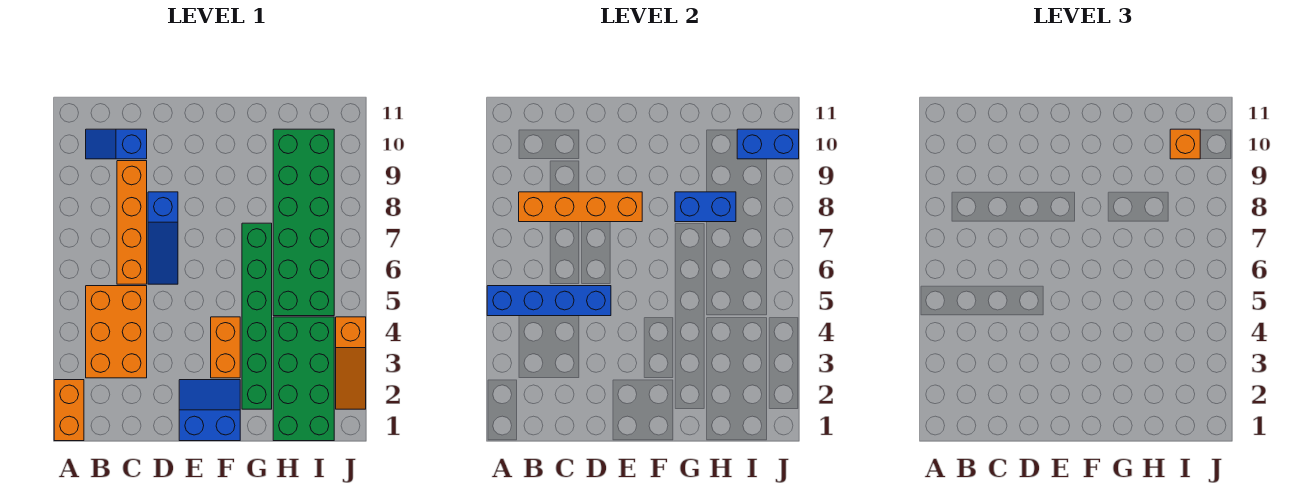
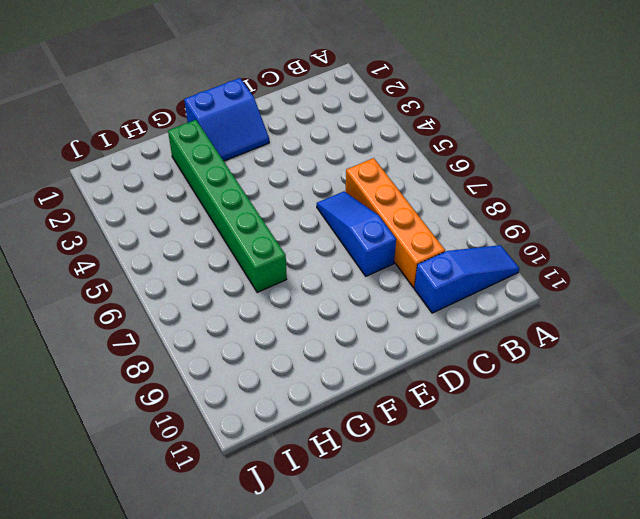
blue 1x3 slope [414,245,519,313] -> blue 1x2 slope [86,129,147,159]
none -> orange 1x2 brick [54,380,84,441]
none -> orange 2x3 brick [86,286,147,378]
none -> orange 1x2 brick [211,317,240,378]

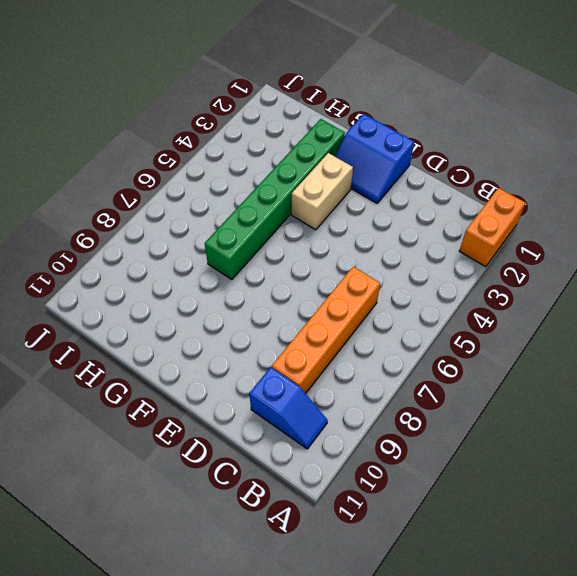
tan 1x2 brick [292,153,353,230] -> orange 1x2 brick [211,317,240,378]
none -> orange 2x3 brick [86,286,147,378]
none -> blue 1x3 slope [148,192,178,284]
none -> green 2x4 brick [273,317,334,441]

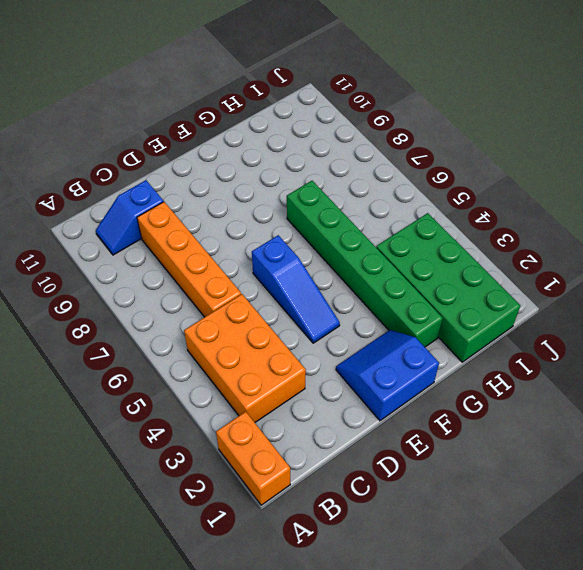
blue 1x3 slope [252,235,340,343] -> blue 1x3 slope moved to [148,192,178,284]
none -> orange 1x2 brick [211,317,240,378]
none -> green 2x6 brick [273,129,334,316]
none -> orange 1x3 slope [336,317,366,409]

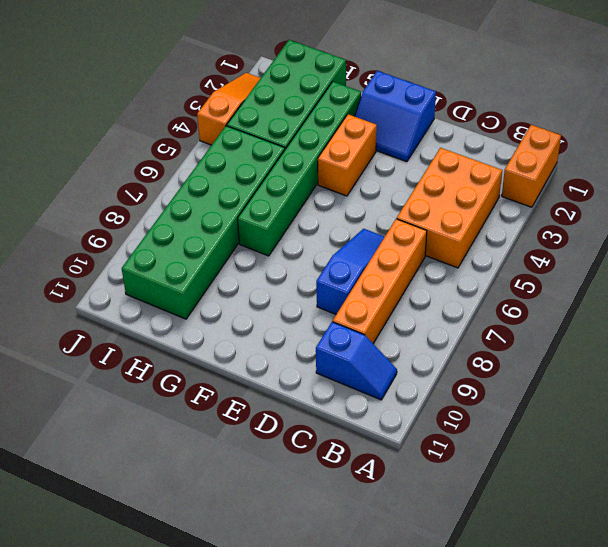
none -> blue 1x4 brick [487,286,611,316]
none -> orange 1x4 brick [519,192,642,222]
none -> blue 1x2 brick [675,192,736,222]

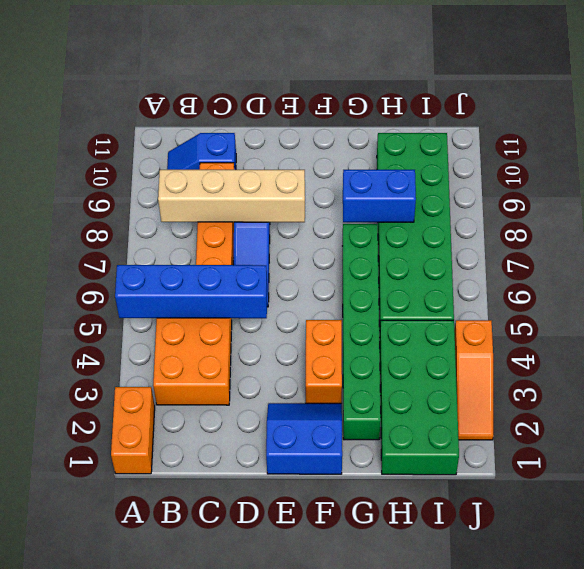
tan 1x4 brick [158,170,305,222] -> orange 1x4 brick [519,192,642,222]
none -> blue 1x2 brick [737,129,799,159]
none -> orange 1x1 brick [1170,129,1200,159]

